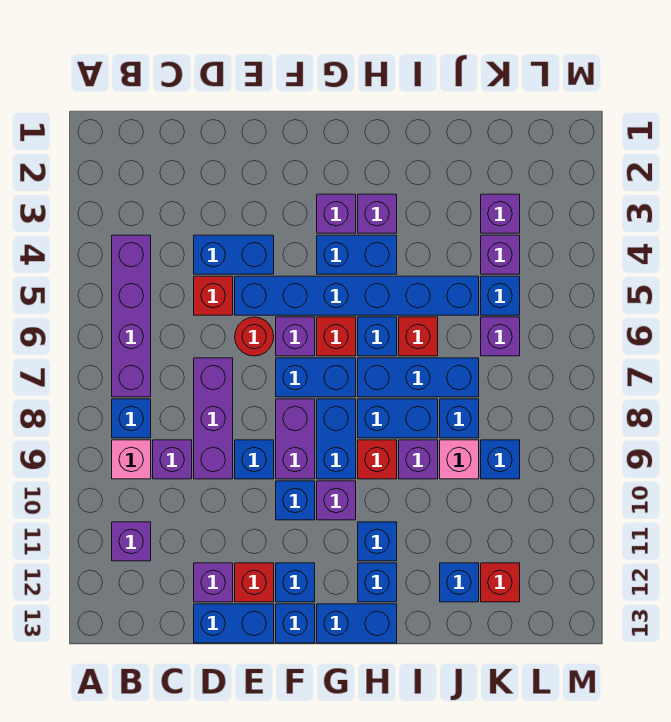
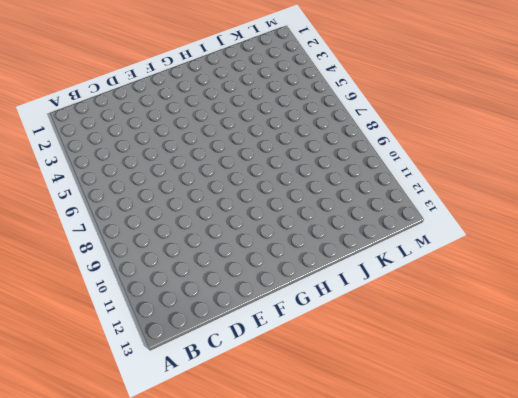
none -> purple 1x4 brick [112,235,151,397]
none -> blue 1x1 brick [112,399,151,438]
none -> pink 1x1 brick [112,440,151,479]
none -> purple 1x1 brick [112,522,151,561]

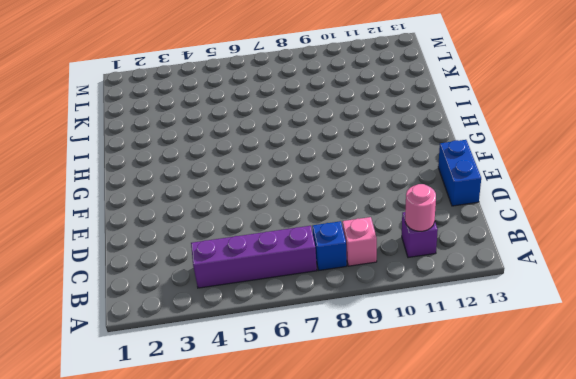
pink 1x1 round brick [405,184,436,231] -> none
none -> purple 1x1 brick [153,440,192,479]
none -> blue 1x2 brick [194,235,274,274]
none -> red 1x1 brick [194,276,233,315]
none -> purple 1x3 brick [194,358,233,479]

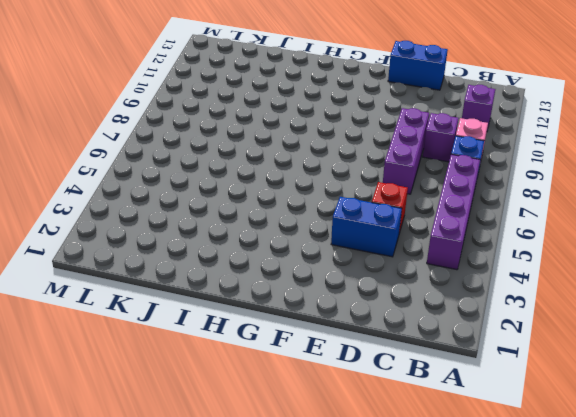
none -> purple 1x1 brick [194,563,233,602]
none -> blue 1x6 brick [235,276,479,315]
none -> red 1x1 round brick [235,317,274,356]
none -> blue 1x1 brick [235,440,274,479]

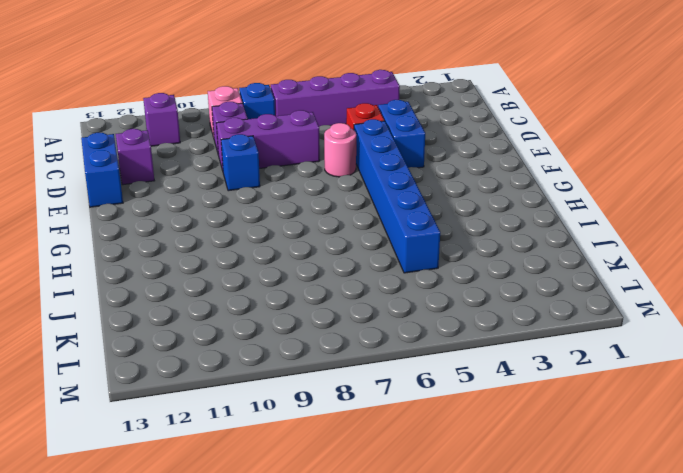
pink 1x1 round brick [324,123,356,177] -> red 1x1 round brick [235,317,274,356]
none -> red 1x1 brick [235,563,274,602]
none -> purple 1x1 brick [276,317,315,356]
none -> blue 1x2 brick [276,358,356,397]
none -> purple 1x2 brick [276,399,315,479]

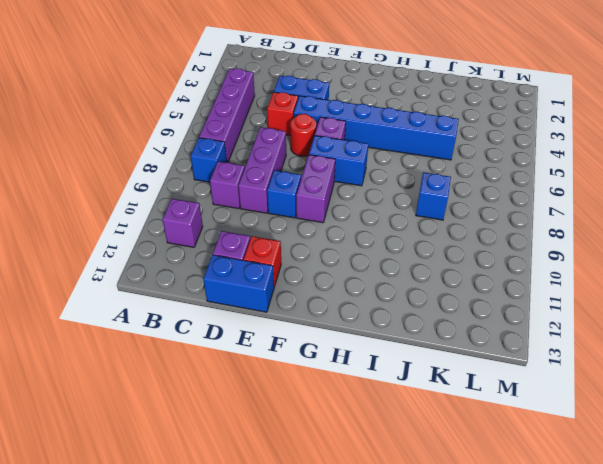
none -> pink 1x1 brick [112,440,151,479]
none -> blue 1x1 brick [276,481,315,520]
none -> blue 1x1 brick [276,563,315,602]
none -> blue 1x1 brick [276,604,315,643]

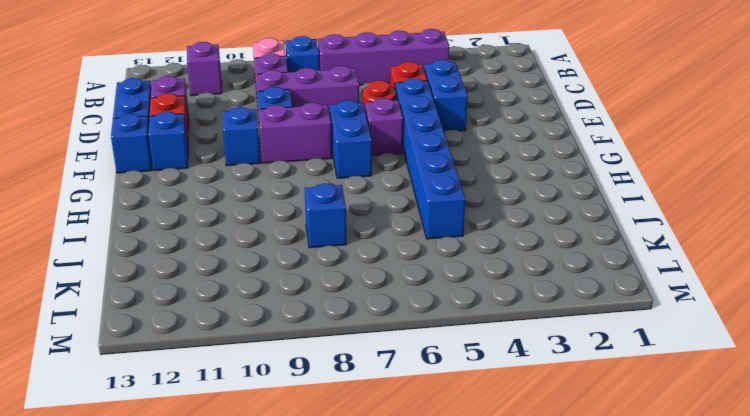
none -> purple 1x1 brick [317,194,356,233]
none -> blue 1x2 brick [317,235,397,274]
none -> red 1x1 brick [317,317,356,356]
none -> blue 1x2 brick [317,399,356,479]

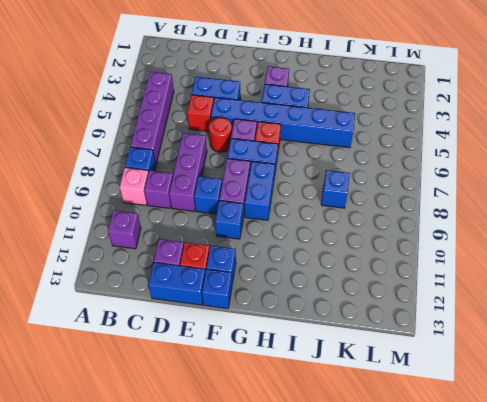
none -> purple 1x1 brick [317,481,356,520]
none -> blue 1x2 brick [317,604,397,643]
none -> purple 1x1 brick [358,194,397,233]
none -> blue 1x1 brick [358,317,397,356]

